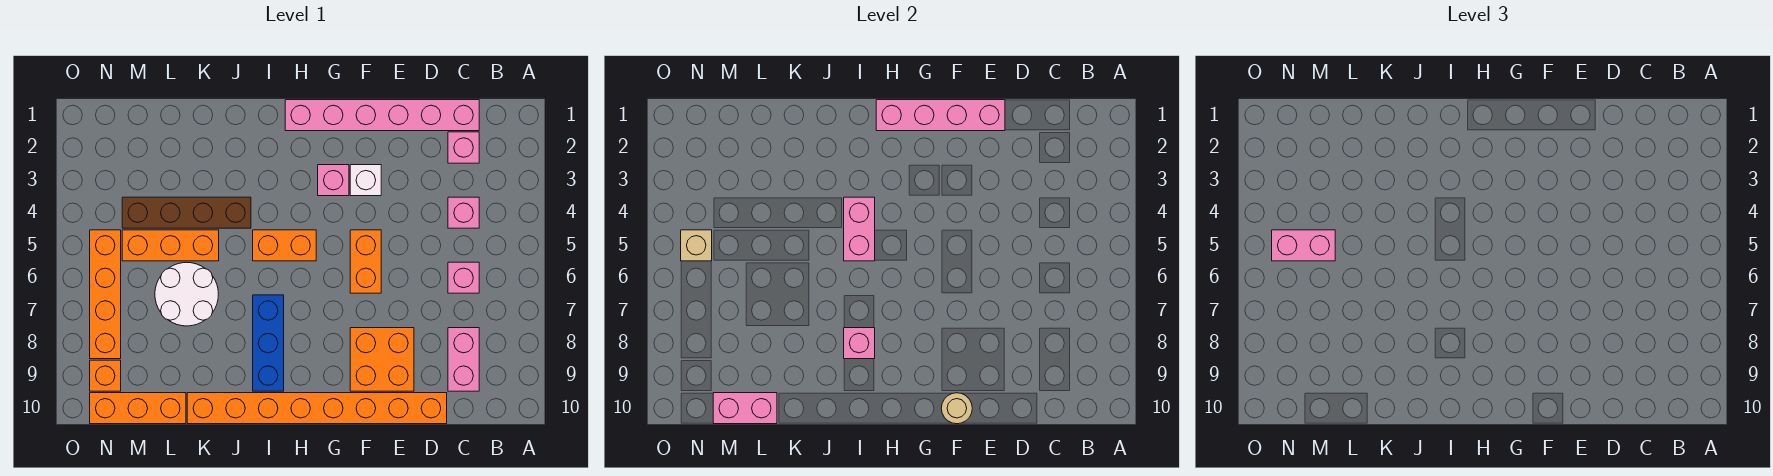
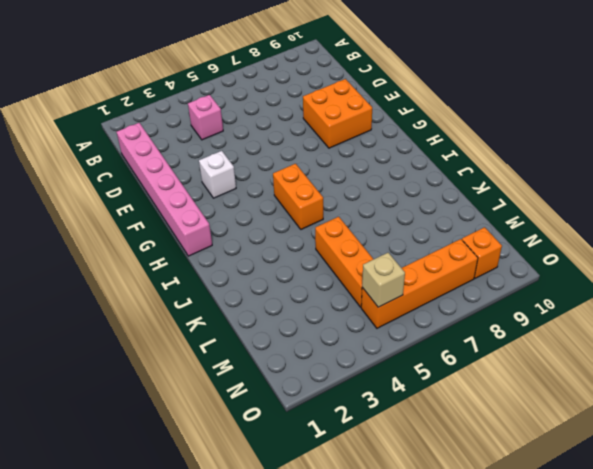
none -> pink 1x1 brick [448,132,479,163]
none -> pink 1x1 brick [448,262,479,293]
none -> pink 1x2 brick [448,328,479,391]

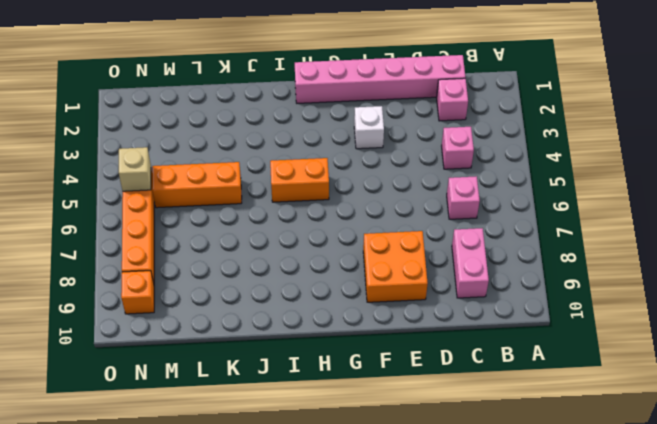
none -> orange 1x8 brick [187,393,447,424]
none -> orange 1x2 brick [350,230,381,293]
none -> pink 1x1 brick [318,165,349,196]

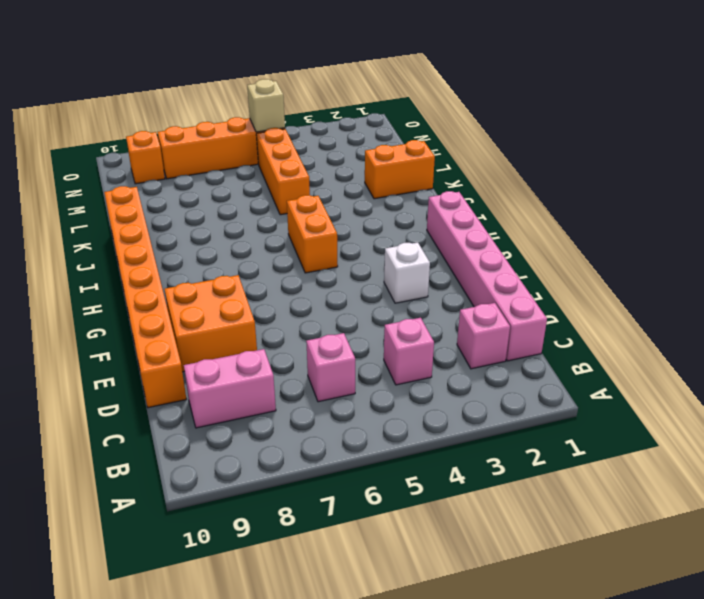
orange 1x2 brick [365,140,435,199] -> orange 1x2 brick moved to [350,230,381,293]
none -> pink 1x1 brick [318,165,349,196]
none -> blue 1x3 brick [253,295,284,391]
none -> brown 1x4 brick [122,197,251,228]

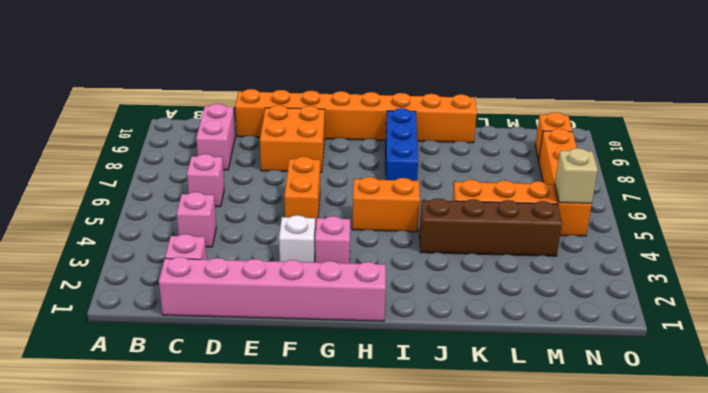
none -> white 2x2 round brick [155,262,218,326]
none -> orange 1x3 brick [90,393,186,424]
none -> pink 1x4 brick [876,100,1005,131]

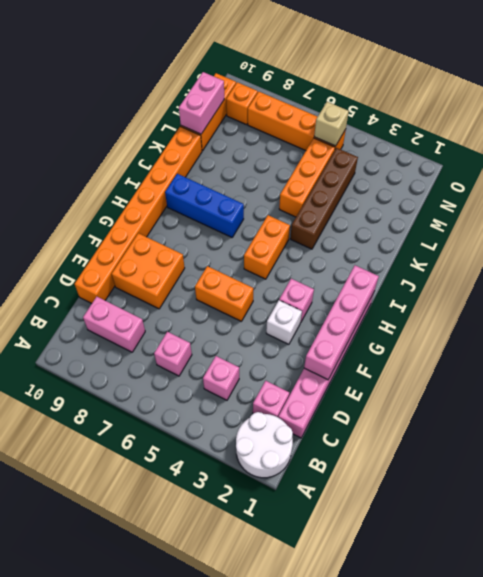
white 2x2 round brick [236,412,293,478] -> white 2x2 round brick moved to [155,262,218,326]
none -> tan 1x1 round brick [941,393,972,424]
none -> pink 1x2 brick [844,197,875,261]
none -> pink 1x1 brick [844,328,875,359]

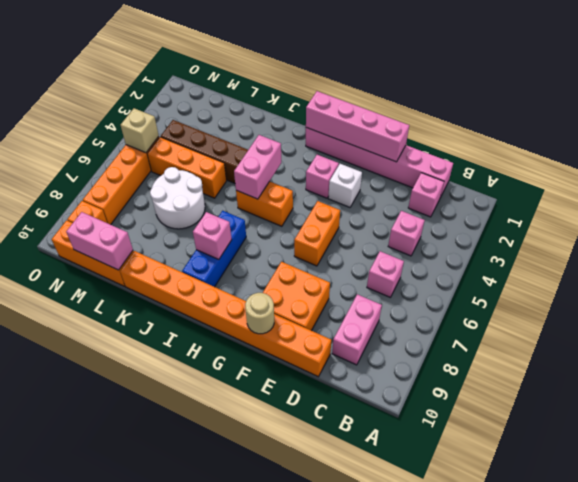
none -> pink 1x2 brick [1272,230,1335,261]

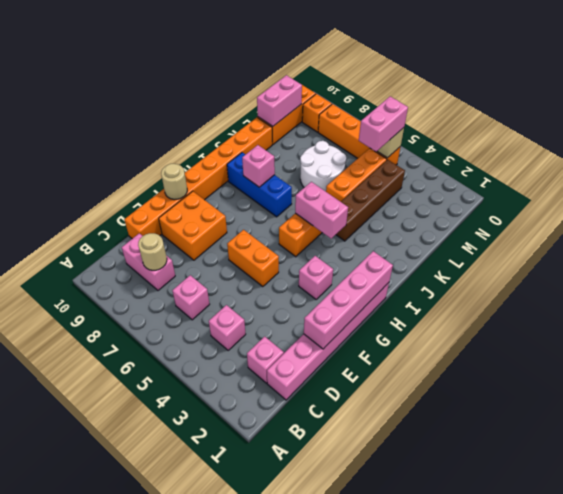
tan 1x1 round brick [138,233,167,270] -> none
none -> white 1x1 brick [350,165,381,196]

